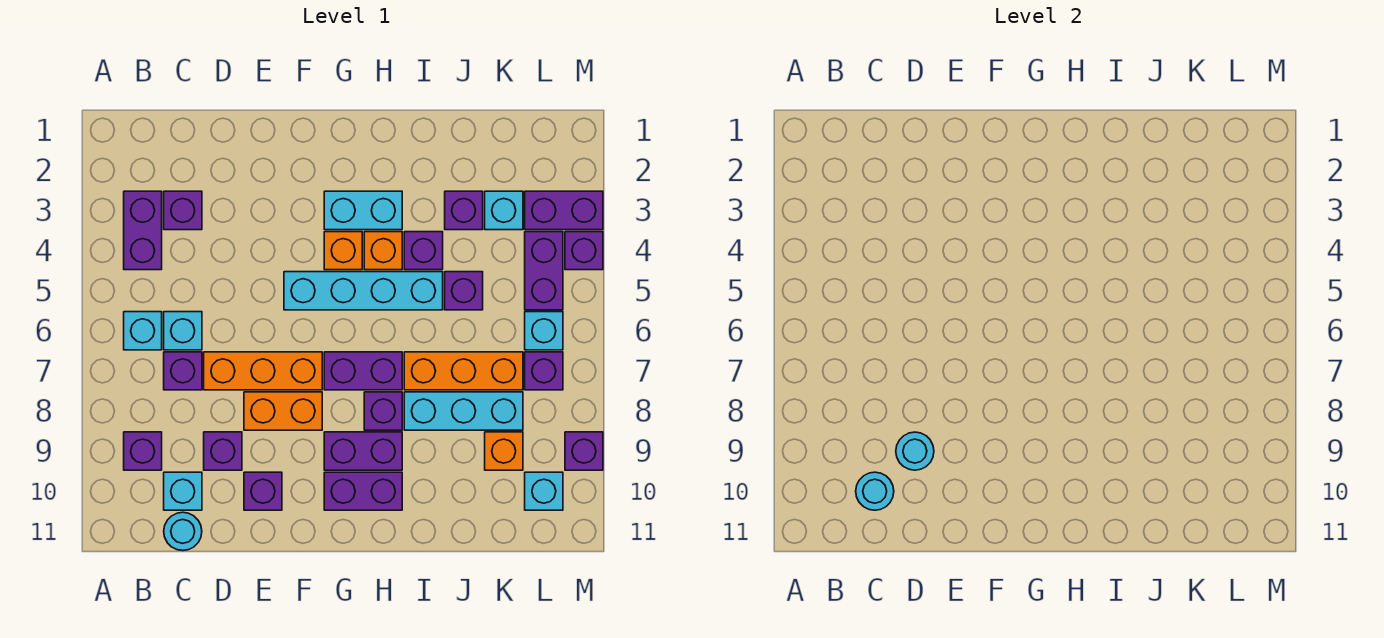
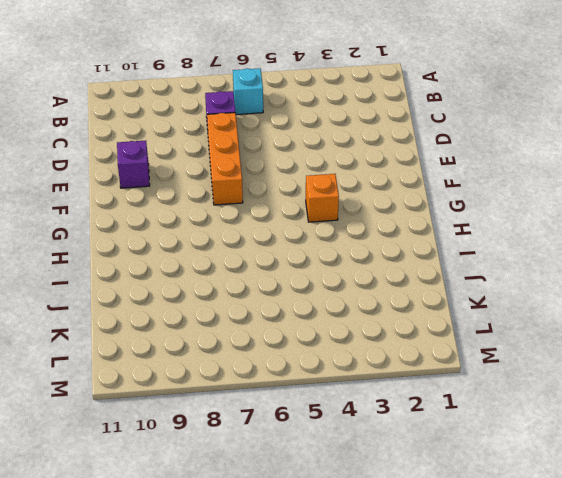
none -> purple 1x2 brick [124,191,162,270]
none -> purple 1x1 brick [124,432,162,470]
none -> purple 1x1 brick [164,191,202,230]
none -> cyan 1x1 brick [164,312,202,350]

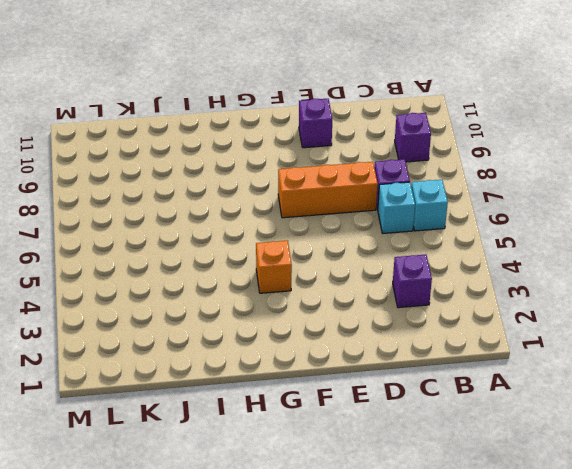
none -> purple 1x2 brick [124,191,162,270]
none -> cyan 1x1 brick [164,472,202,510]
none -> cyan 1x1 round brick [164,512,202,551]
none -> purple 1x1 brick [204,432,242,470]

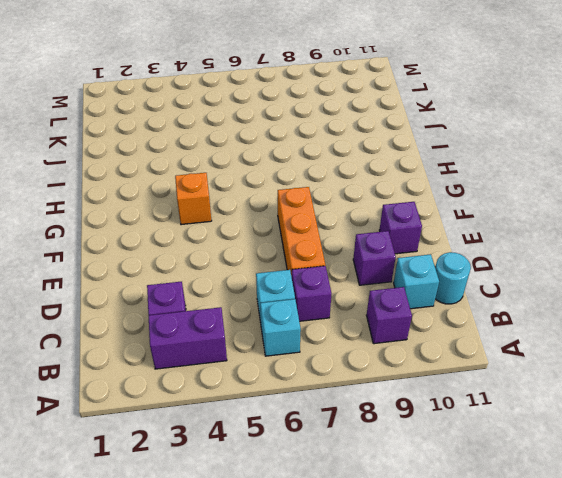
none -> orange 1x2 brick [244,392,322,430]
none -> cyan 1x4 brick [284,272,443,310]
none -> cyan 1x2 brick [324,191,402,230]
none -> purple 1x2 brick [324,352,402,390]

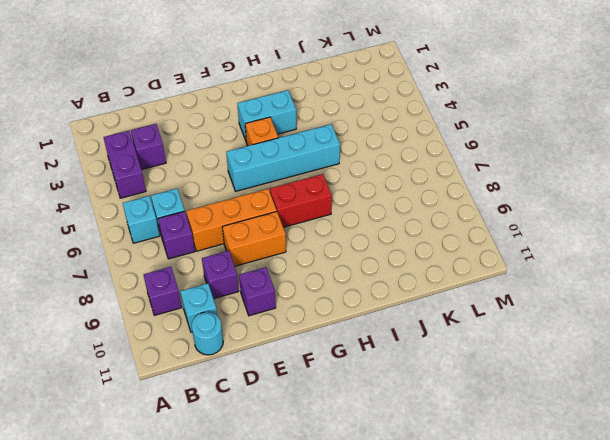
red 1x2 brick [270,174,332,227] -> purple 1x2 brick [324,352,402,390]
none -> purple 1x2 brick [324,432,402,470]
none -> purple 1x2 brick [324,472,402,510]
none -> orange 1x1 brick [364,232,402,270]
none -> purple 1x1 brick [364,392,402,430]

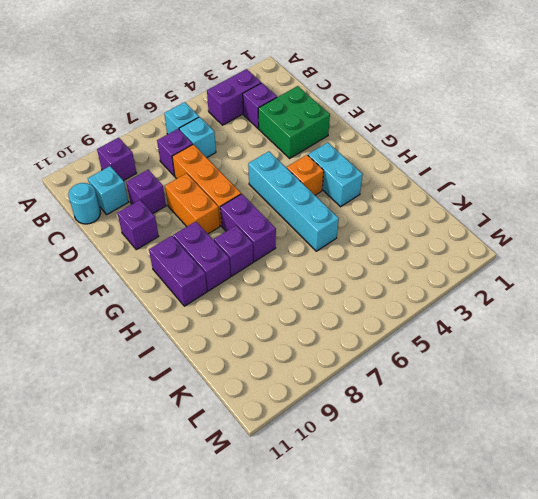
green 2x2 brick [258,86,330,158] -> none
none -> orange 1x1 brick [364,232,402,270]
none -> purple 1x1 brick [404,232,443,270]
none -> orange 1x3 brick [404,352,523,390]
none -> cyan 1x3 brick [404,392,523,430]

